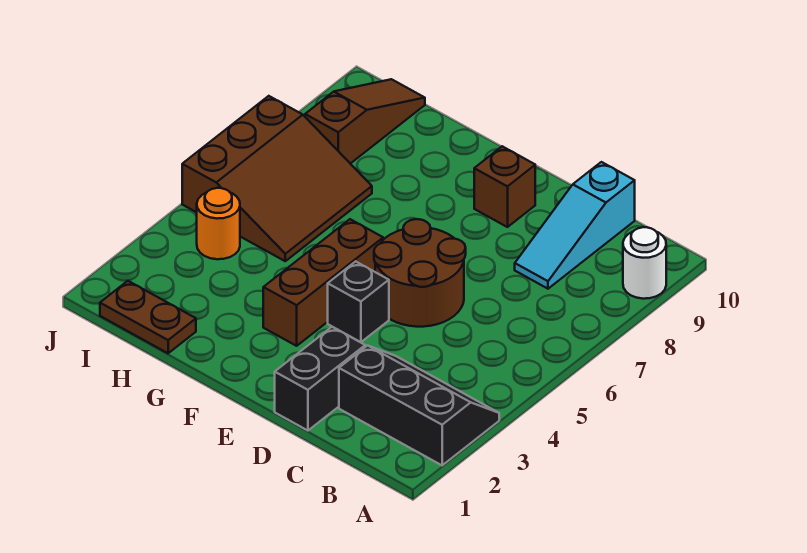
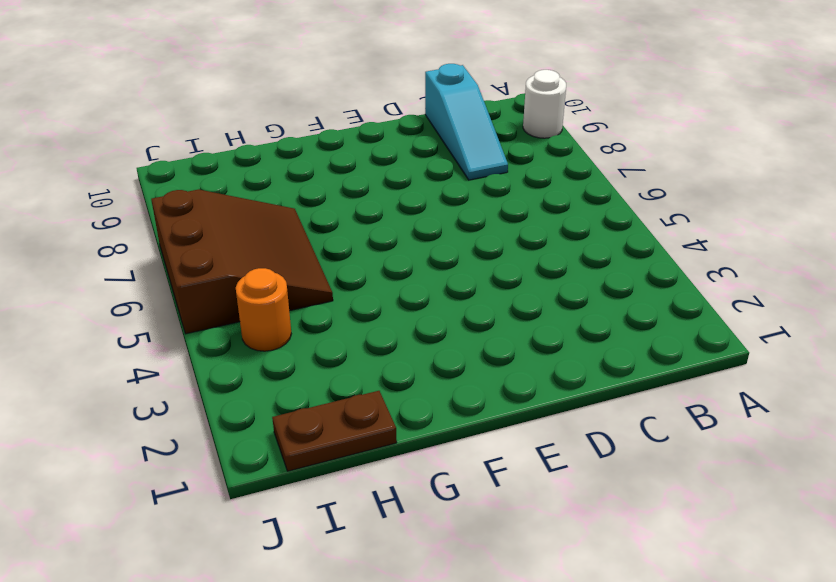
none -> black 2x3 slope [339,346,499,465]
none -> black 1x2 brick [275,327,365,431]
none -> brown 2x2 round brick [374,219,466,327]

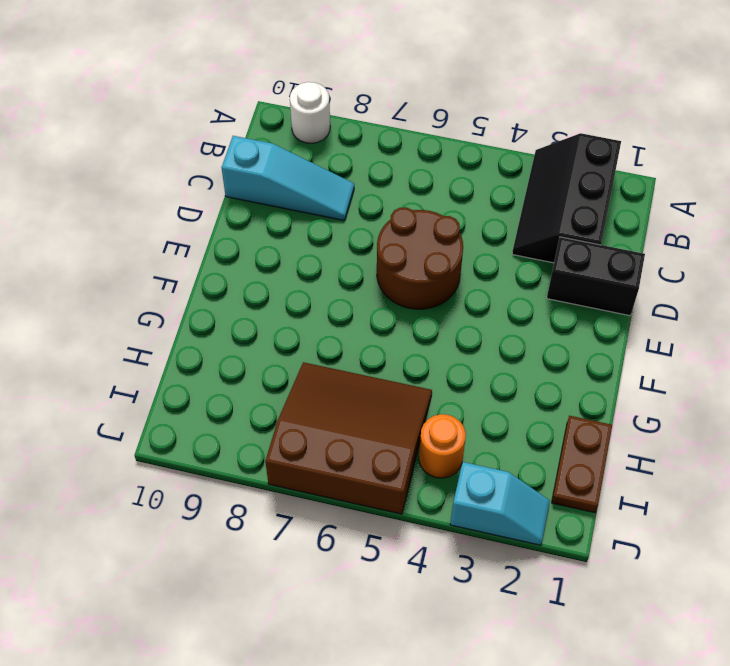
cyan 1x2 slope [450,462,550,545] -> none
none -> black 1x1 brick [328,261,389,342]
none -> brown 1x1 brick [474,146,535,227]
none -> brown 1x3 brick [263,219,383,346]

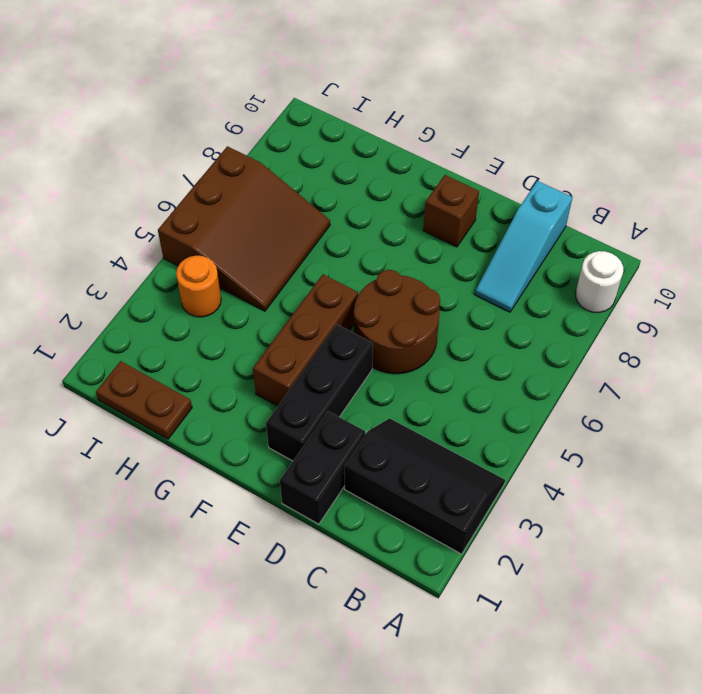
black 1x3 brick [266,325,373,461] -> black 1x1 brick [328,261,389,342]
none -> brown 1x3 slope [305,79,425,164]

